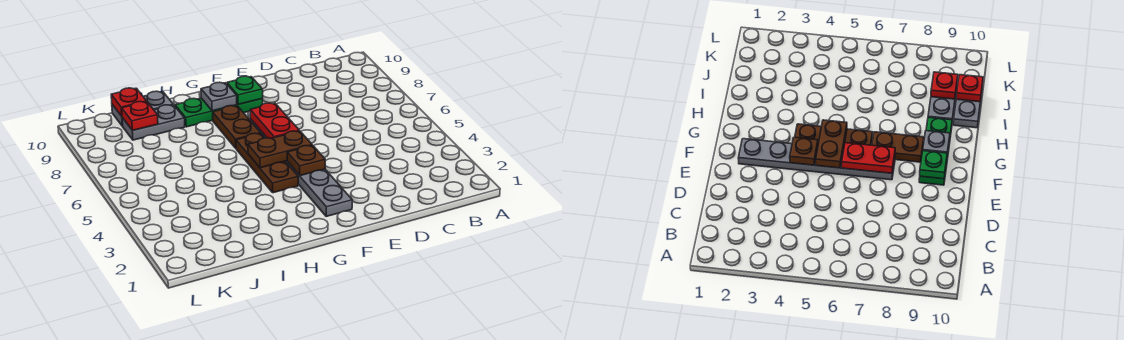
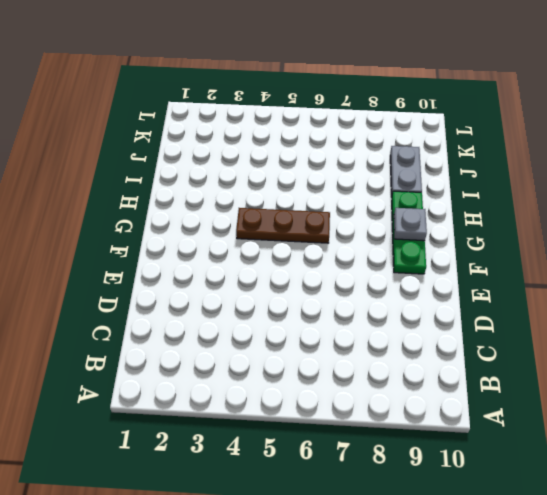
none -> grey 1x6 plate [250,119,352,216]
none -> brown 1x2 plate [213,106,261,148]
none -> grey 1x2 plate [112,91,173,126]

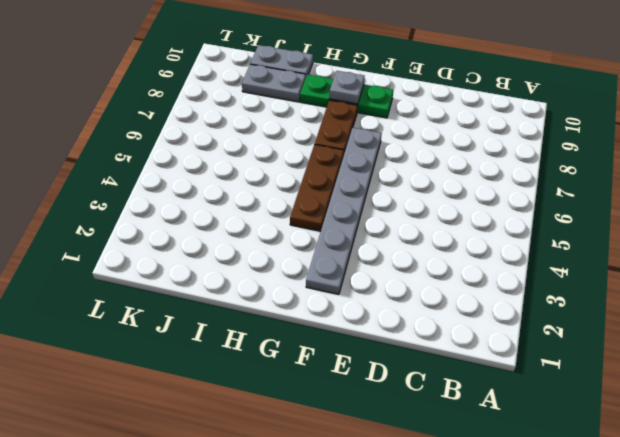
none -> brown 1x1 plate [287,145,325,176]
none -> brown 1x2 plate [248,131,312,168]
none -> red 1x2 plate [250,103,299,138]

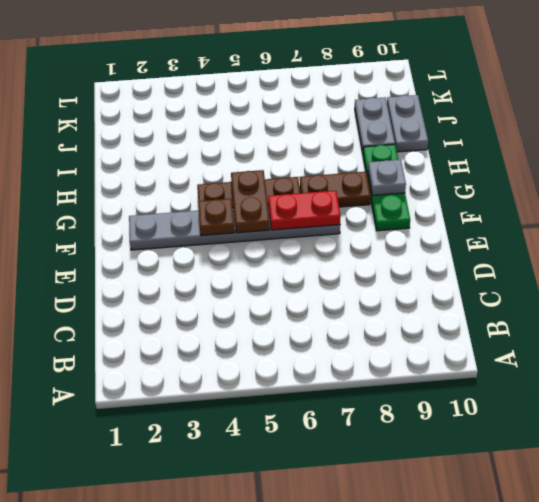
none -> green 1x1 plate [227,76,263,104]
none -> red 1x1 plate [122,102,158,130]
none -> red 1x1 plate [111,88,147,116]

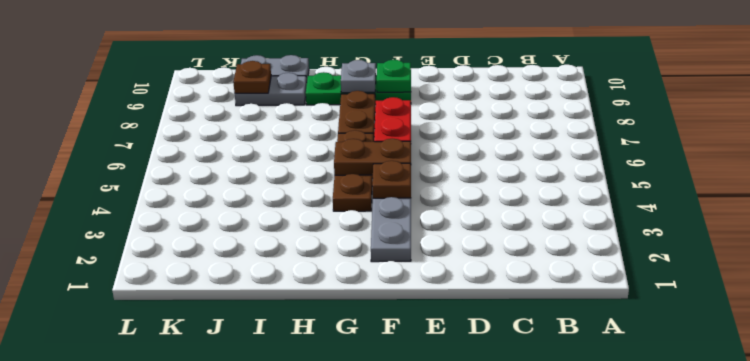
brown 1x1 plate [233,61,271,93] -> red 1x1 plate [122,102,158,130]
none -> red 1x1 plate [111,88,147,116]

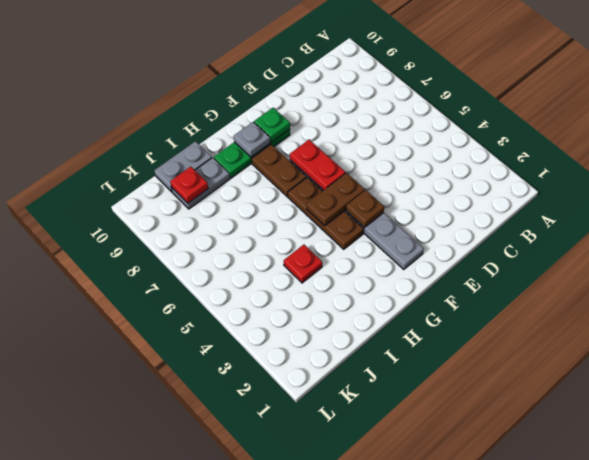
red 1x1 plate [284,245,322,283] -> red 1x1 plate moved to [111,88,147,116]

